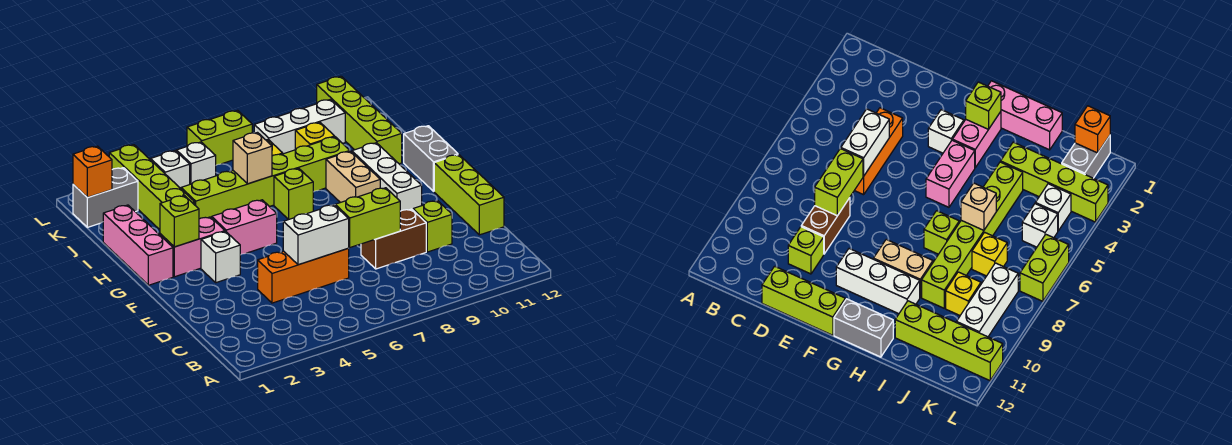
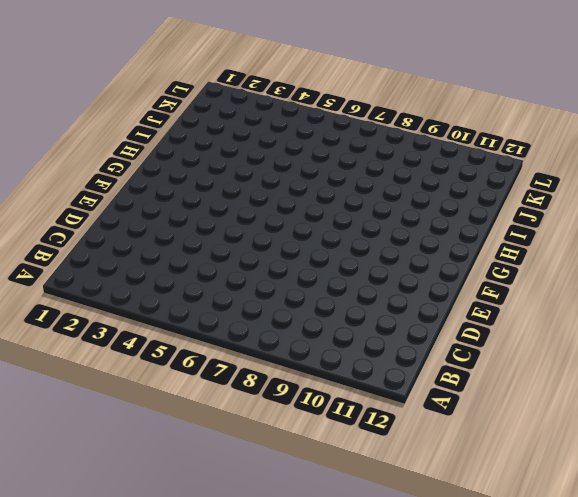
none -> orange 1x3 brick [258,248,349,303]
none -> brown 1x2 brick [361,209,426,269]
none -> lime 1x1 brick [413,201,452,252]

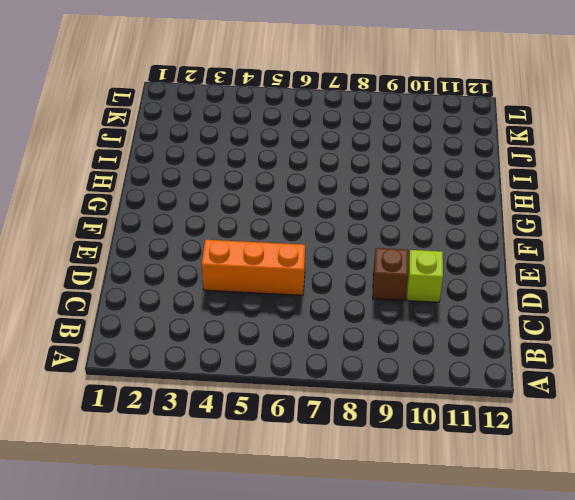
brown 1x1 brick [373,248,408,301] -> brown 1x2 brick [361,209,426,269]
none -> lime 1x3 brick [434,155,504,235]
none -> white 1x1 brick [201,231,240,283]
none -> white 1x3 brick [352,143,422,211]

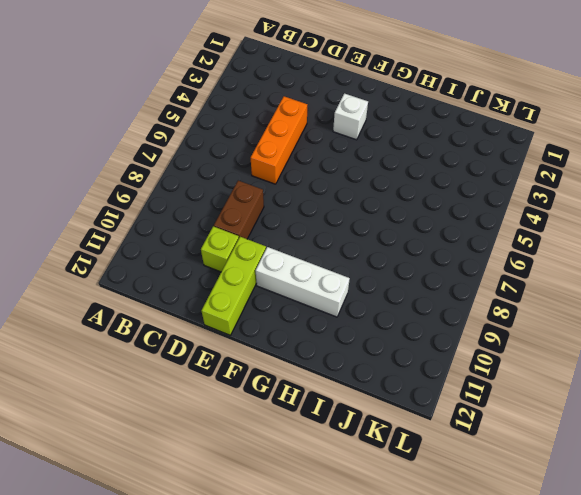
lime 1x3 brick [201,237,266,335] -> lime 1x3 brick turned to [434,155,504,235]
none -> pink 1x3 brick [103,205,173,285]
none -> pink 1x2 brick [160,217,225,277]
none -> pink 1x2 brick [212,200,277,255]

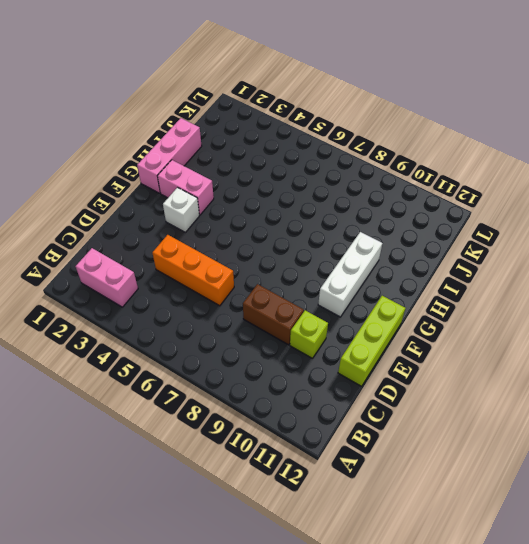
pink 1x2 brick [76,248,138,307] -> pink 1x2 brick moved to [212,200,277,255]
none -> tan 1x2 brick [326,151,380,203]
none -> grey 1x2 brick [404,126,458,191]
none -> lime 1x1 brick [274,168,313,220]

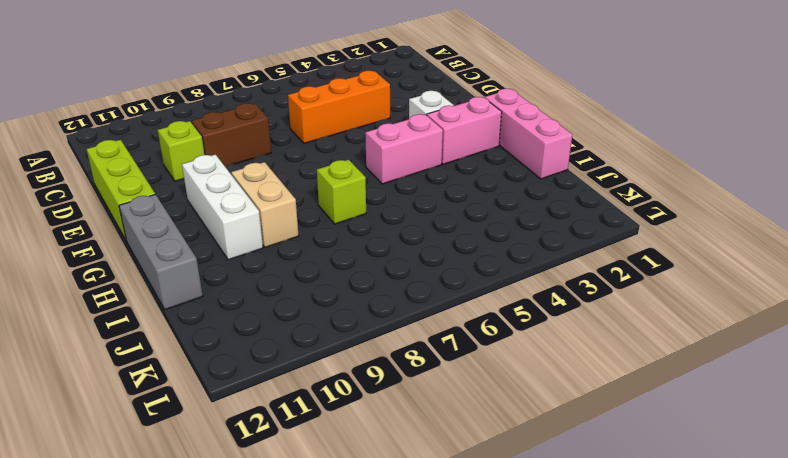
grey 1x3 brick [119,194,203,310] -> grey 1x2 brick [404,126,458,191]
none -> lime 1x4 brick [109,145,194,230]
none -> lime 1x6 brick [181,137,350,219]
none -> lime 1x4 brick [317,76,402,164]

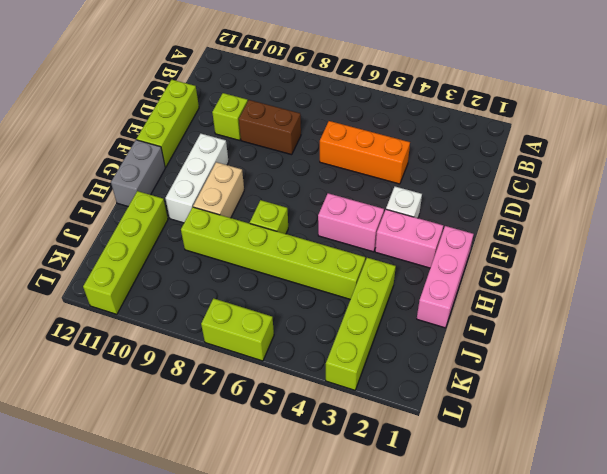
none -> yellow 1x1 brick [972,232,1007,276]
none -> yellow 1x1 brick [295,122,335,150]
none -> grey 1x2 brick [73,168,138,227]

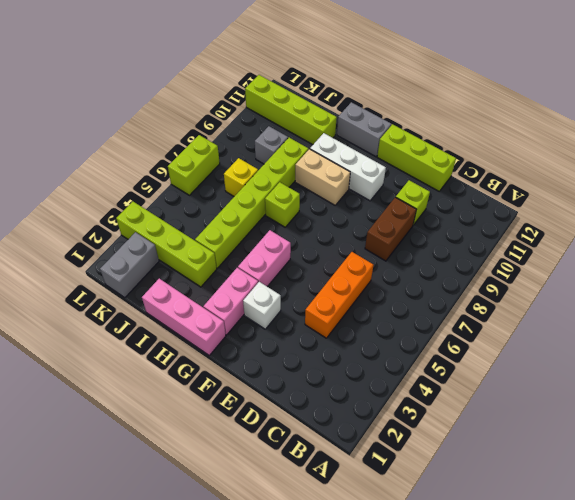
grey 1x1 brick [255,126,288,164] -> yellow 1x1 brick [295,122,335,150]
none -> white 1x1 brick [151,151,190,188]
none -> white 1x1 brick [176,142,216,184]
none -> white 1x3 brick [254,99,345,154]

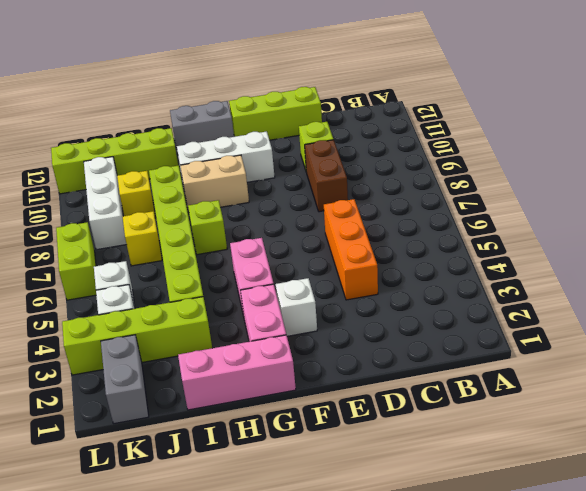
none -> white 1x2 brick [283,205,349,265]
none -> lime 1x2 brick [335,188,400,247]
none -> lime 1x1 brick [160,196,199,247]

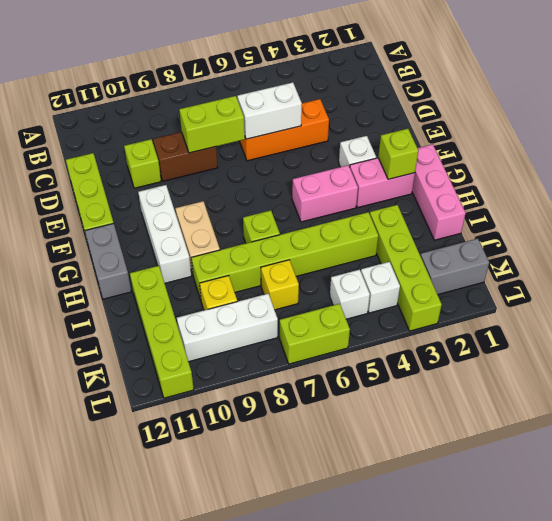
none -> tan 1x1 brick [233,133,272,184]
none -> orange 1x1 brick [73,146,112,198]

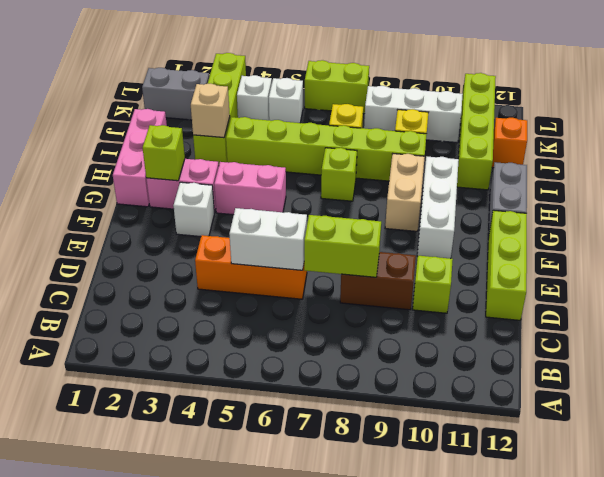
tan 1x1 brick [191,84,230,138] -> tan 1x1 brick moved to [233,133,272,184]
orange 1x1 brick [492,118,527,168] -> orange 1x1 brick moved to [73,146,112,198]

